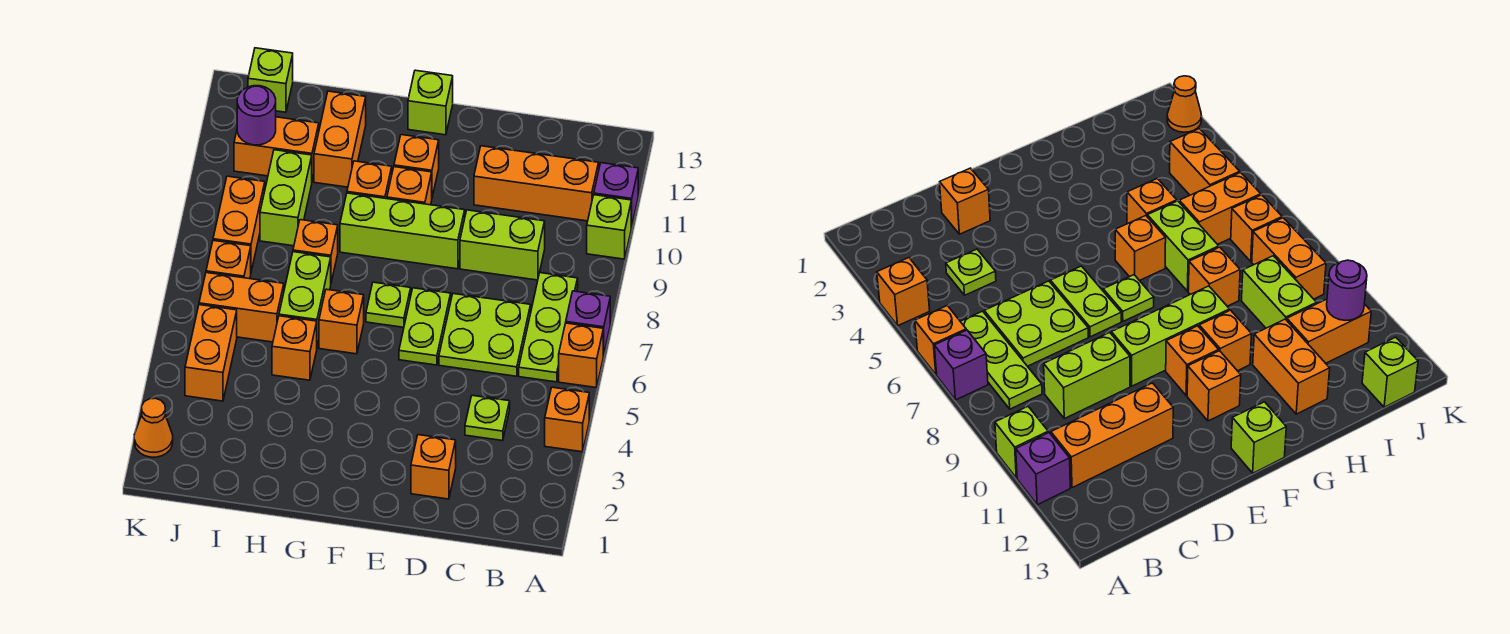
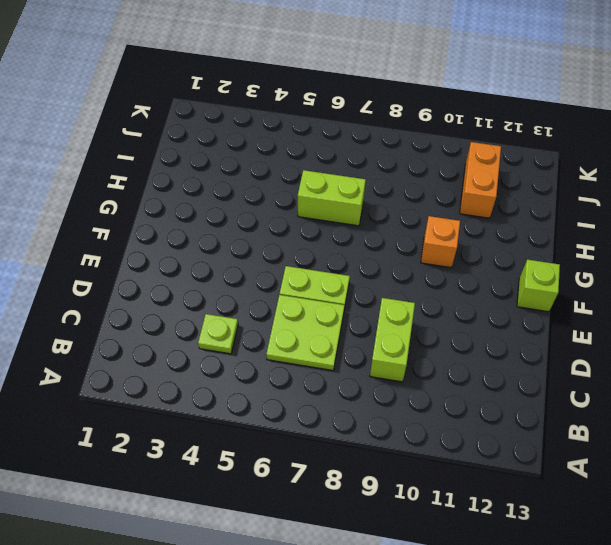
none -> orange 1x1 brick [545,387,589,452]
none -> orange 1x1 brick [559,323,604,388]
none -> purple 1x1 brick [566,291,610,355]
none -> lime 1x1 brick [587,195,631,259]

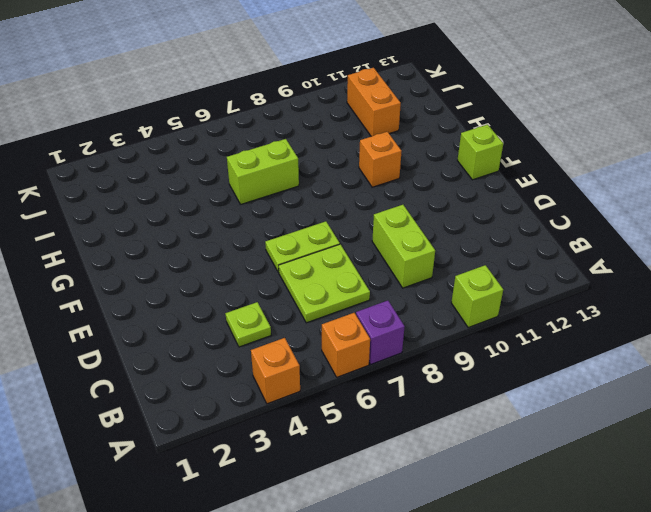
none -> purple 1x1 brick [594,163,638,227]
none -> lime 1x3 plate [519,273,578,382]
none -> orange 1x3 brick [474,146,599,221]
none -> orange 1x1 brick [411,435,456,499]

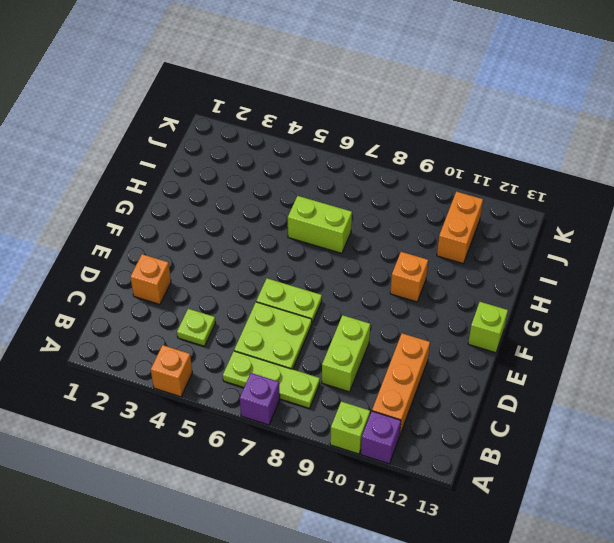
none -> orange 1x1 brick [559,323,604,388]
none -> lime 1x3 brick [340,193,465,269]
none -> lime 1x1 plate [366,282,411,327]
none -> orange 1x1 brick [387,167,432,205]

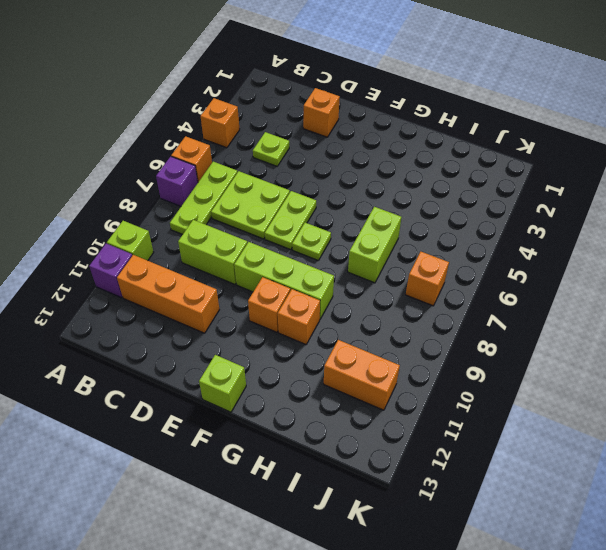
none -> orange 1x1 brick [394,135,439,197]
none -> orange 1x1 brick [319,289,364,354]
none -> orange 1x1 brick [272,316,317,380]
none -> orange 1x1 brick [293,220,338,282]

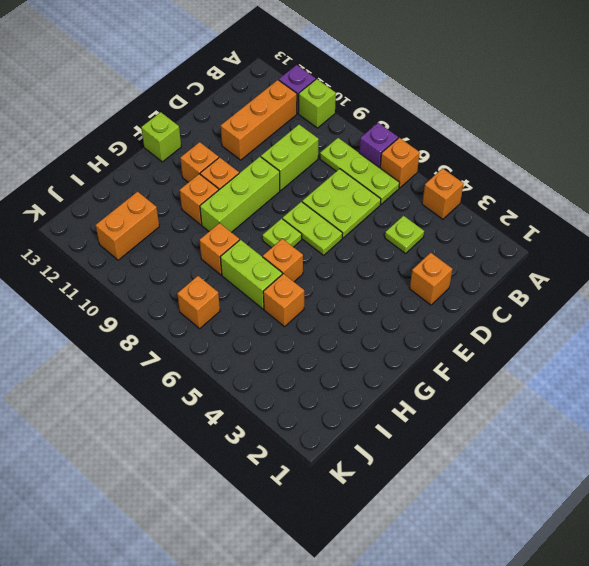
none -> orange 1x2 brick [314,91,366,187]
none -> orange 1x2 brick [199,273,284,342]
none -> lime 1x2 brick [260,150,312,246]
none -> orange 1x2 brick [185,305,237,401]

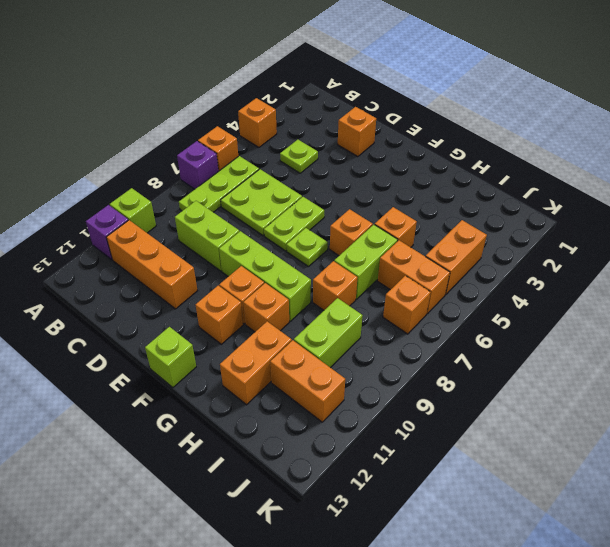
none -> orange 1x2 brick [213,176,265,271]
none -> lime 1x1 brick [248,48,293,112]
none -> orange 1x1 cone [134,398,173,457]
none -> purple 1x1 round brick [237,86,276,145]

